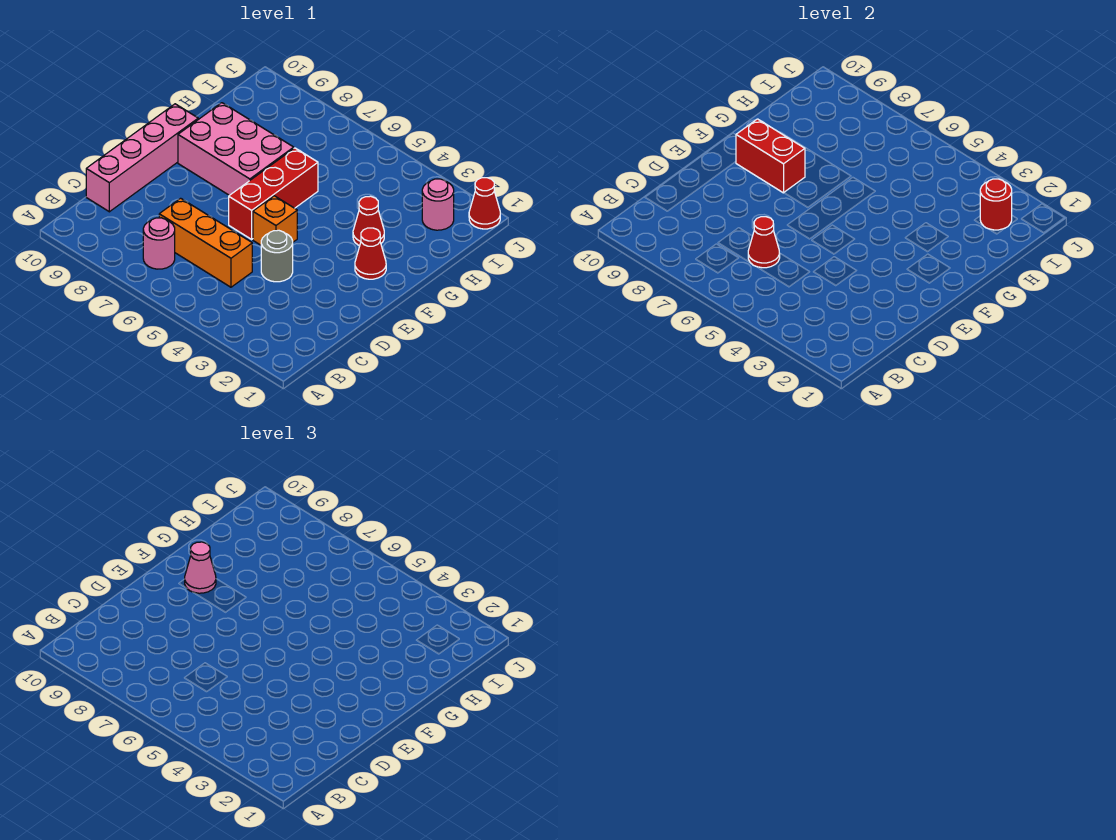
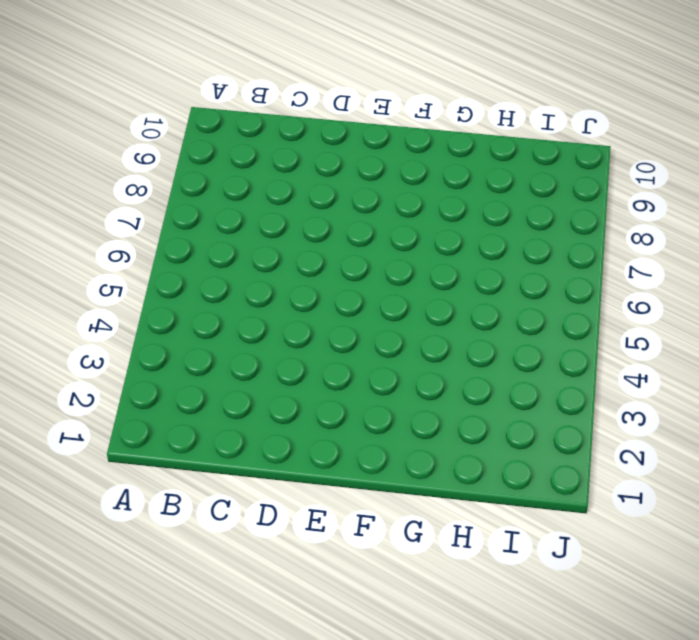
none -> pink 1x1 round brick [143,218,175,269]
none -> orange 1x3 brick [159,198,252,287]
none -> pink 1x4 brick [86,104,198,212]

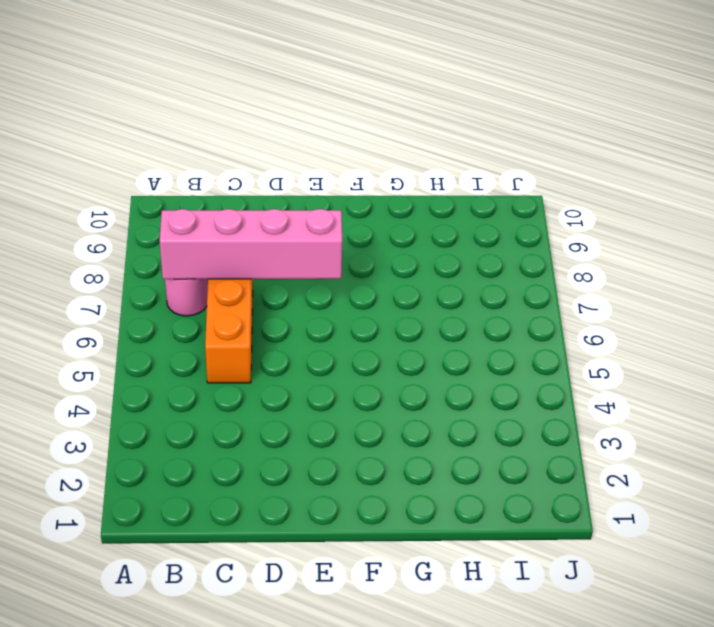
pink 1x4 brick [160,209,342,279] -> pink 1x4 brick moved to [86,104,198,212]
none -> grey 1x1 round brick [261,230,293,282]
none -> orange 1x1 brick [253,196,297,245]
none -> red 1x3 brick [229,148,318,239]

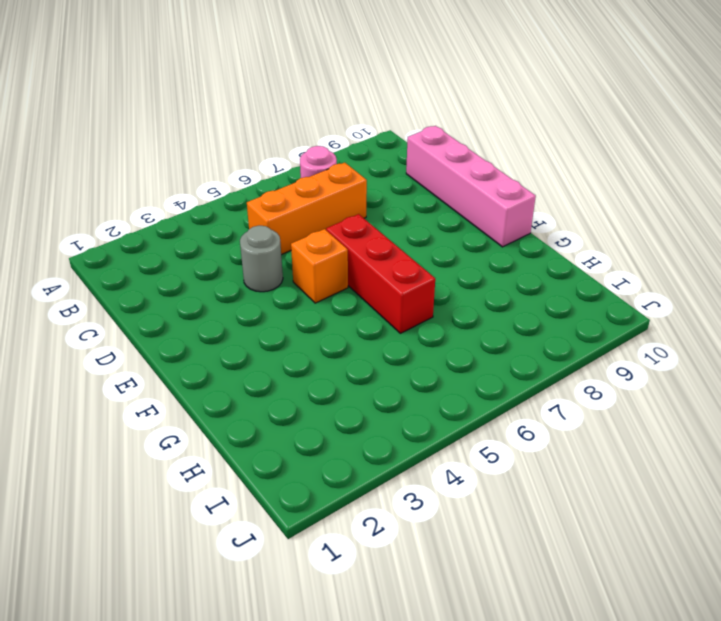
none -> red 1x1 cone [355,228,386,279]
none -> pink 2x3 brick [178,103,294,195]
none -> red 1x1 cone [353,196,384,246]

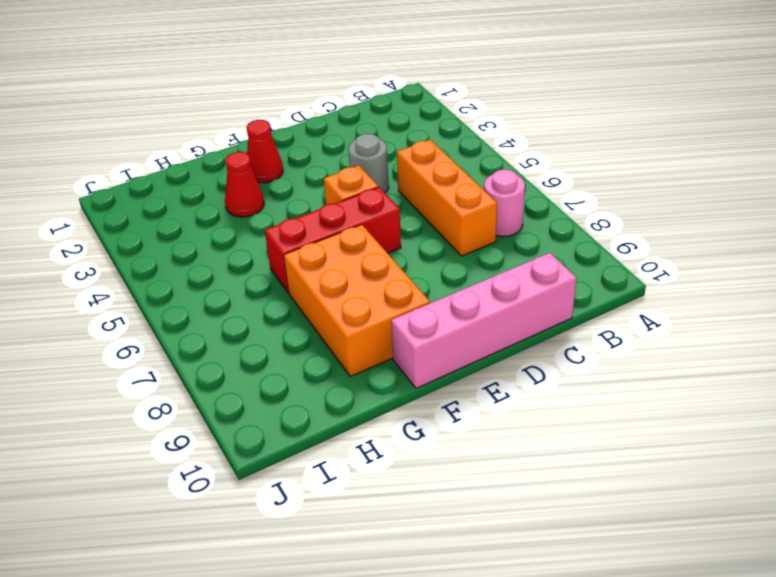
orange 2x3 brick [284,225,430,376] -> pink 2x3 brick [178,103,294,195]
none -> pink 1x1 round brick [422,179,454,230]
none -> red 1x1 cone [469,178,500,229]
none -> red 1x1 cone [748,217,780,268]

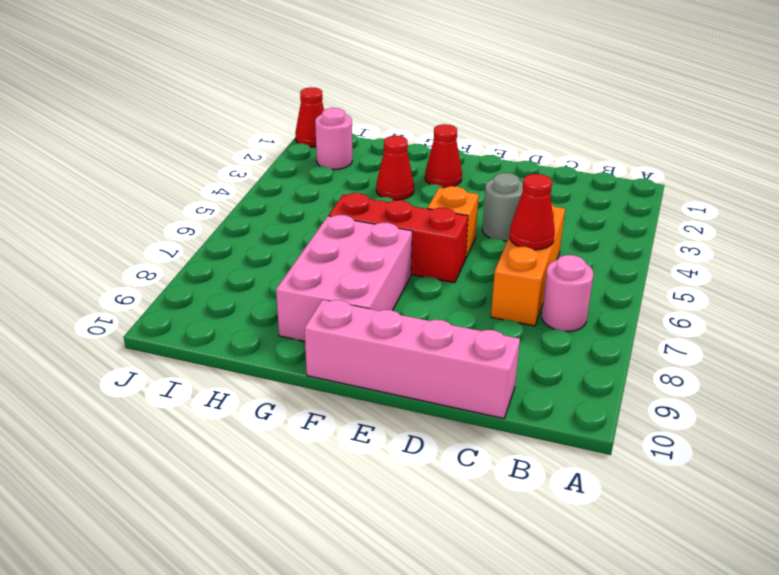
none -> red 1x2 brick [736,119,805,193]
none -> red 1x1 round brick [980,179,1012,230]
none -> pink 1x1 cone [185,542,216,593]

